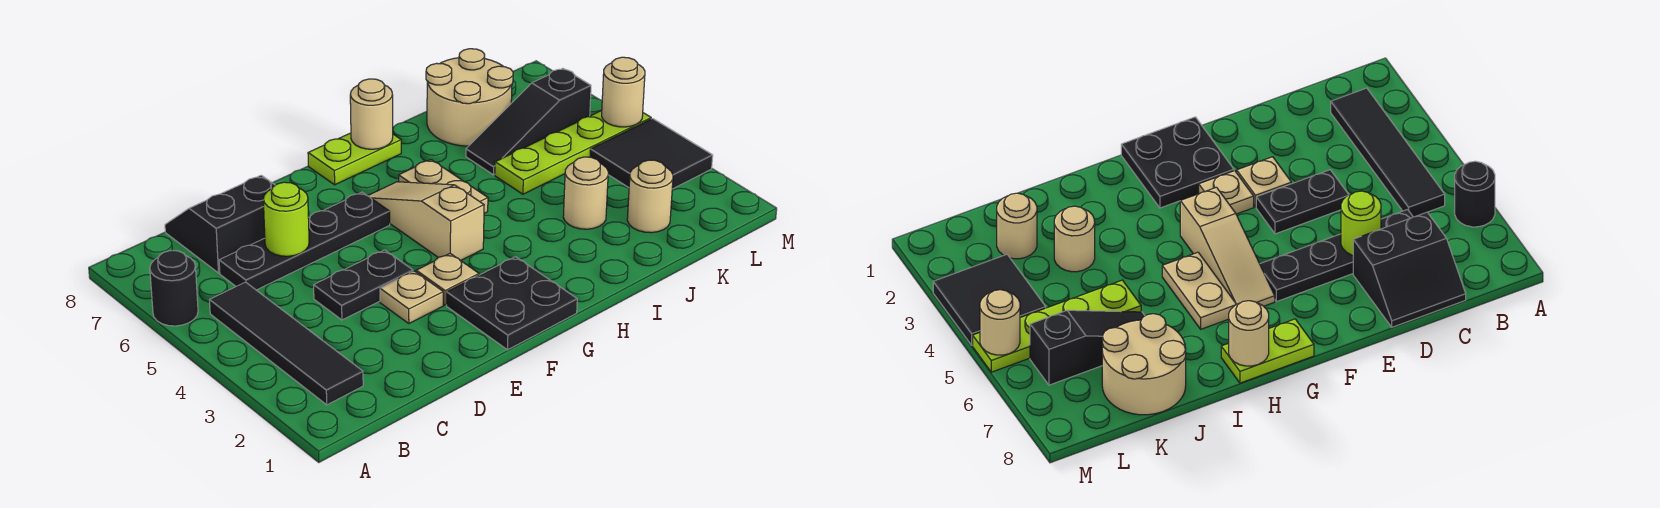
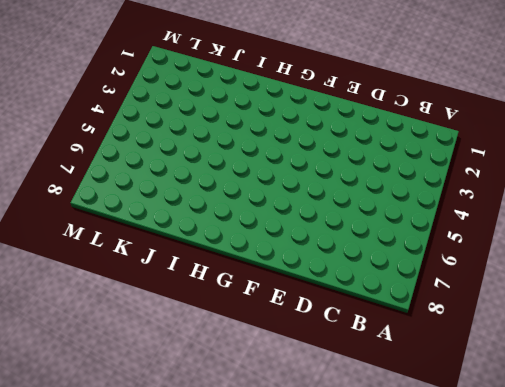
none -> black 1x1 round brick [150,251,198,326]
none -> black 1x4 tile [210,282,363,405]
none -> black 1x4 plate [219,192,390,290]

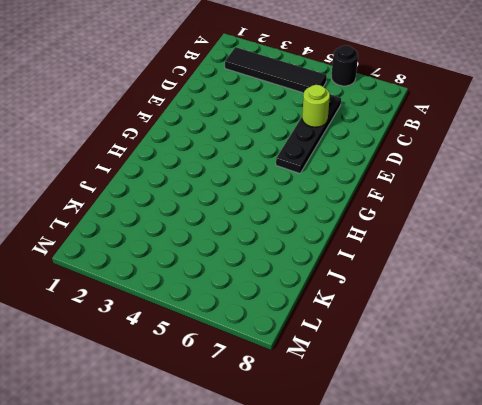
none -> black 2x2 slope [165,175,275,273]
none -> black 1x2 plate [314,250,413,320]
none -> tan 1x1 plate [380,271,443,324]

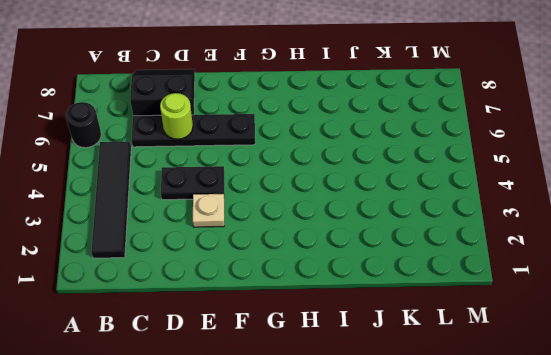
none -> black 2x2 plate [446,257,577,350]
none -> tan 1x1 plate [416,254,479,305]
none -> tan 1x3 slope [368,182,484,260]

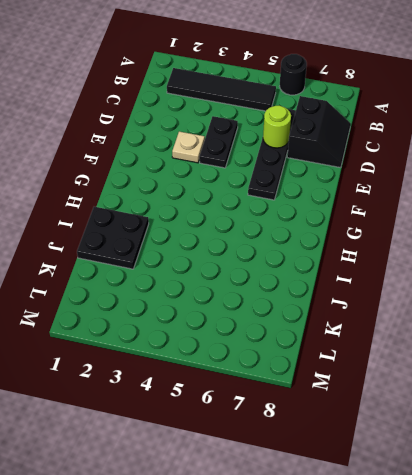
black 2x2 plate [77,207,149,269] -> black 2x2 plate moved to [446,257,577,350]
none -> tan 1x1 plate [416,254,479,305]
none -> tan 1x3 slope [368,182,484,260]
none -> lime 1x2 plate [308,133,401,185]

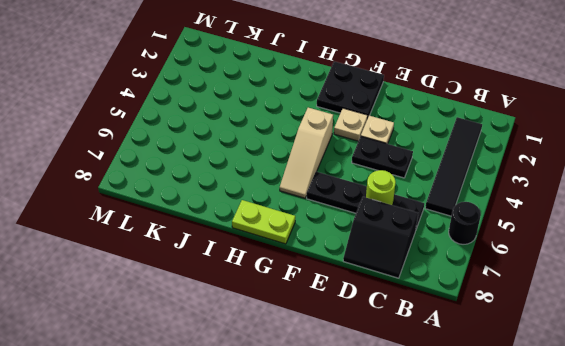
none -> tan 1x2 plate [399,160,488,213]
none -> tan 1x1 round brick [563,157,608,229]
none -> lime 1x4 plate [495,111,651,194]

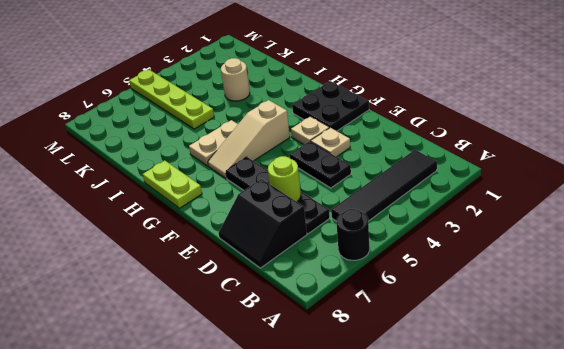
none -> black 1x3 slope [466,69,591,175]
none -> tan 2x2 round brick [426,49,513,146]
none -> tan 1x1 round brick [627,160,673,233]

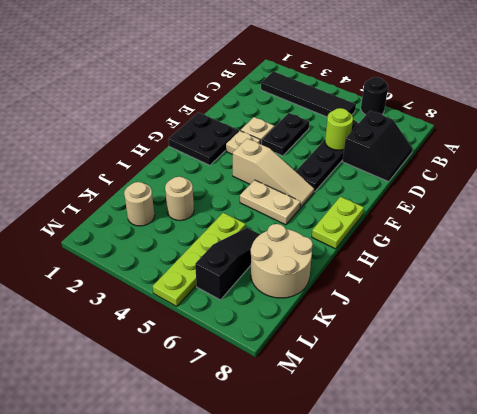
none -> black 2x2 tile [590,119,713,189]
none -> tan 1x1 round brick [350,79,393,149]
none -> tan 1x1 round brick [602,57,645,127]

